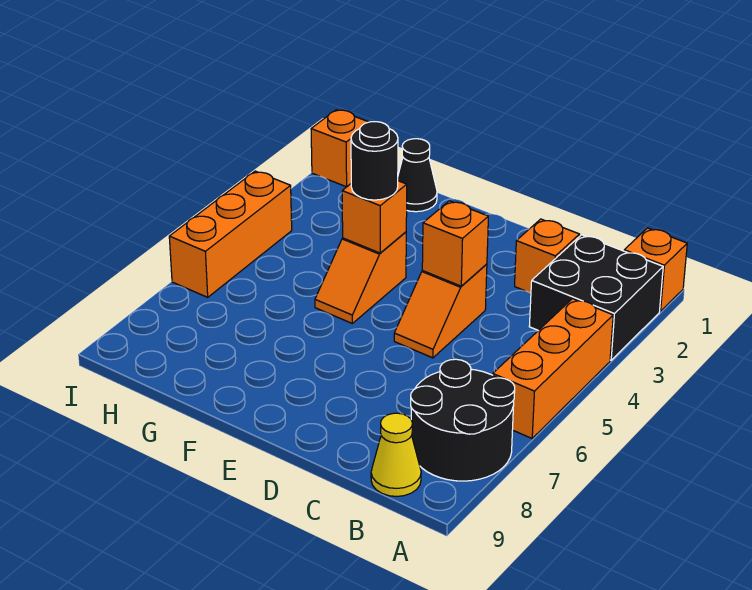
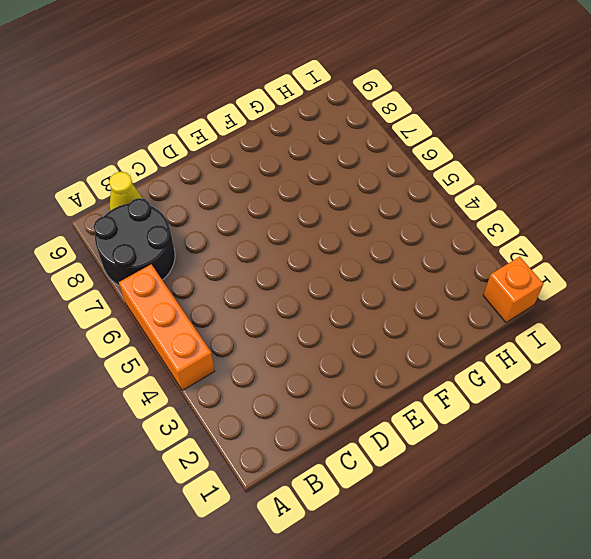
none -> orange 1x1 brick [624,228,687,311]
none -> black 2x2 brick [529,235,663,360]
none -> orange 1x1 brick [515,219,580,293]

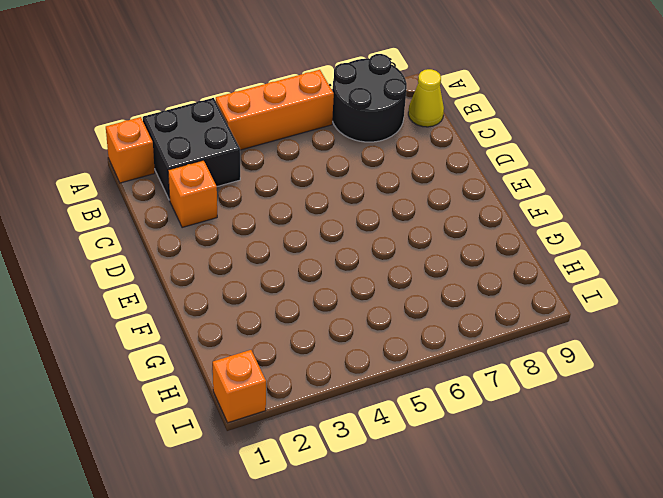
none -> orange 1x2 slope [394,264,487,358]
none -> orange 1x2 slope [315,232,406,323]
none -> black 1x1 cone [398,139,437,212]

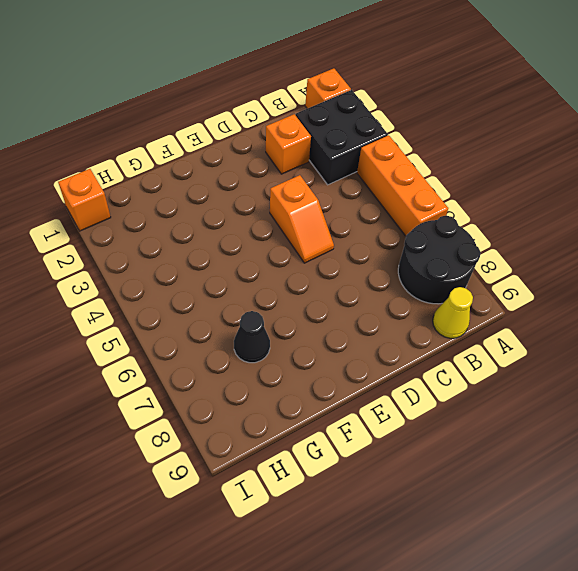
black 1x1 cone [234,311,270,363] -> black 1x1 cone moved to [398,139,437,212]
none -> orange 1x2 slope [315,232,406,323]
none -> orange 1x3 brick [169,171,292,297]
none -> orange 1x1 brick [422,201,488,286]

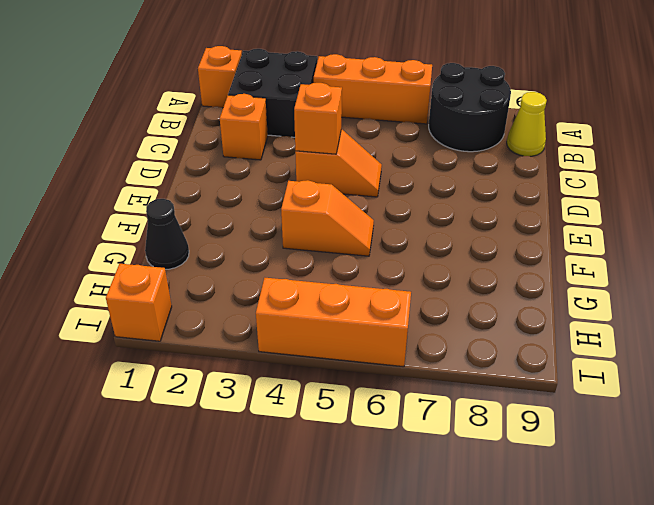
none -> orange 1x1 brick [342,181,407,253]
none -> black 1x1 round brick [351,122,398,200]

